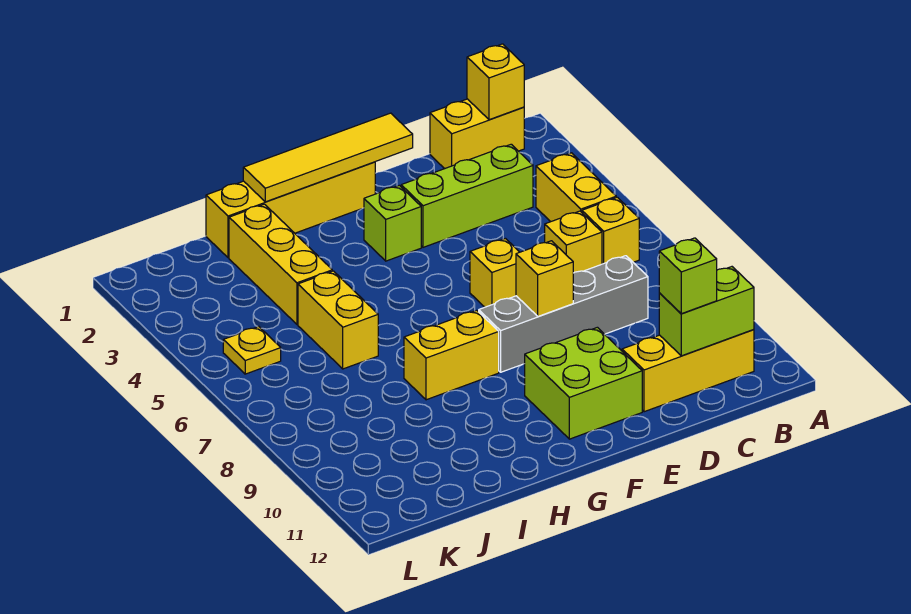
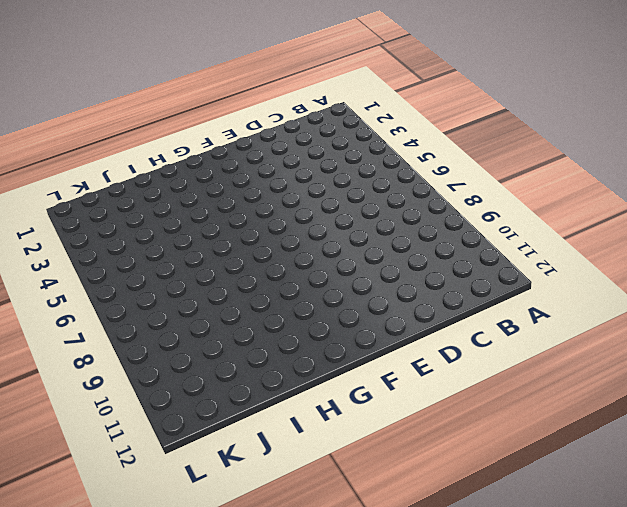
none -> yellow 1x2 brick [430,99,524,169]
none -> yellow 1x2 brick [536,153,616,222]
none -> yellow 1x1 brick [582,197,639,264]

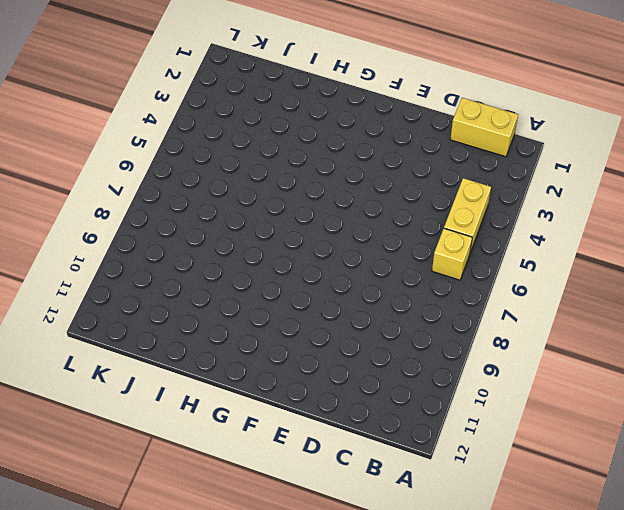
none -> yellow 1x3 brick [622,329,754,412]
none -> lime 1x3 brick [401,144,533,247]
none -> yellow 1x1 brick [545,211,602,273]

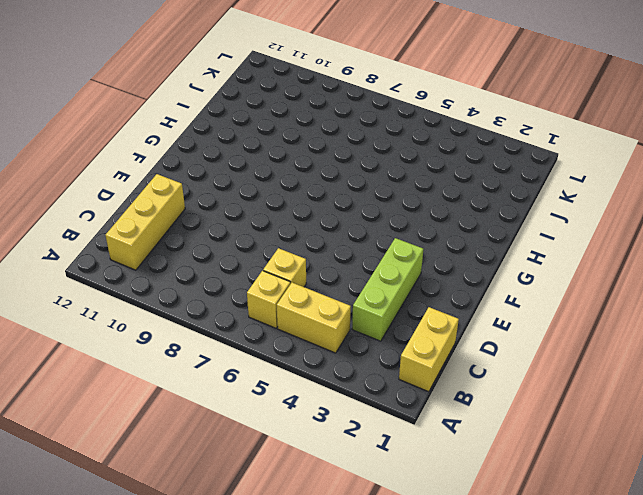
none -> grey 1x4 brick [479,256,648,372]
none -> yellow 1x1 brick [470,239,519,307]
none -> lime 2x2 brick [525,327,642,439]

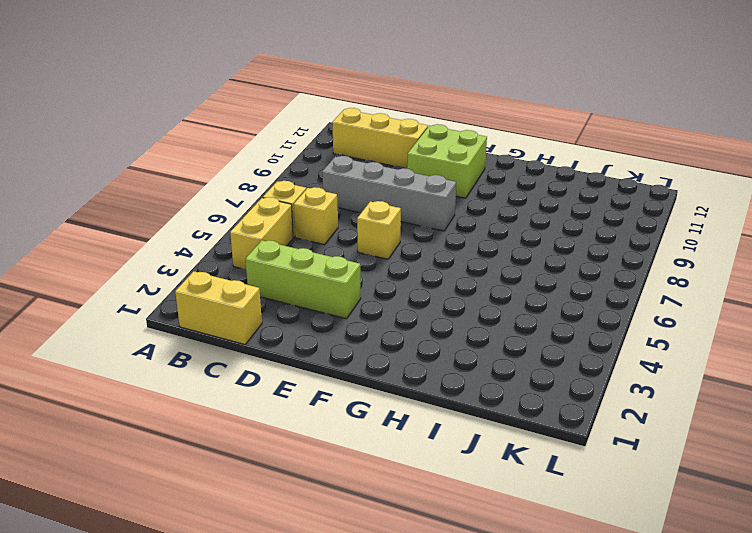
none -> yellow 1x4 brick [206,162,375,258]
none -> lime 1x1 brick [364,185,421,261]
none -> yellow 1x2 brick [404,310,499,400]

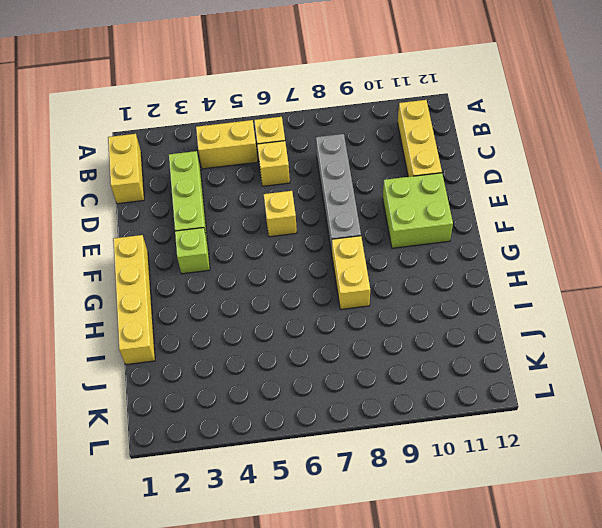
none -> yellow 1x3 brick [229,204,332,324]
none -> yellow 1x2 brick [298,271,378,369]
none -> yellow 1x1 plate [223,327,281,374]

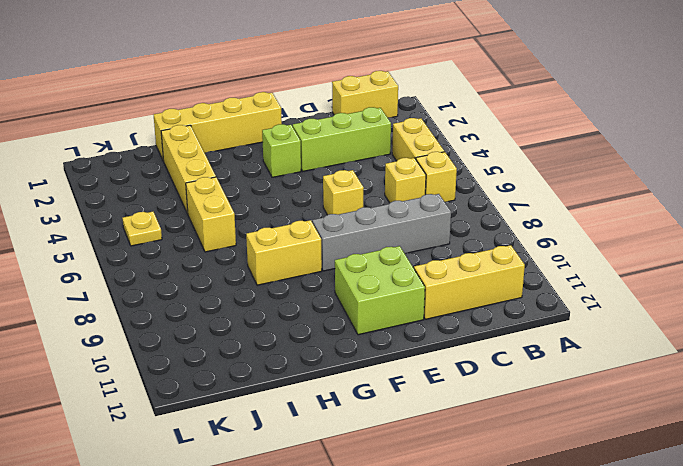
none -> yellow 1x1 brick [467,44,524,120]
none -> lime 1x2 brick [659,267,754,356]
none -> yellow 1x4 tile [243,113,413,202]

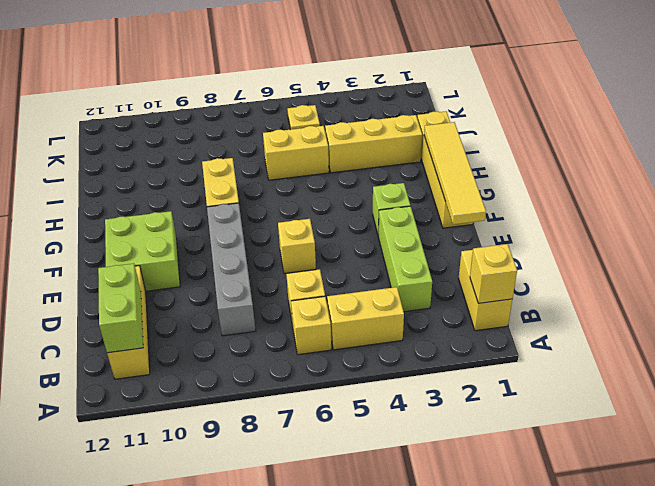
none -> yellow 1x1 brick [516,241,573,316]
none -> lime 1x1 brick [659,238,717,314]

